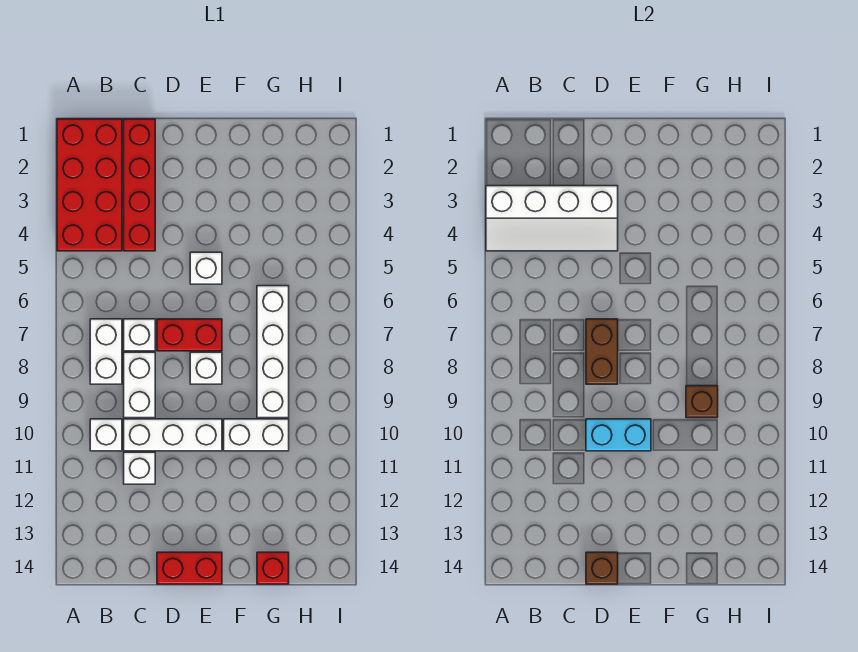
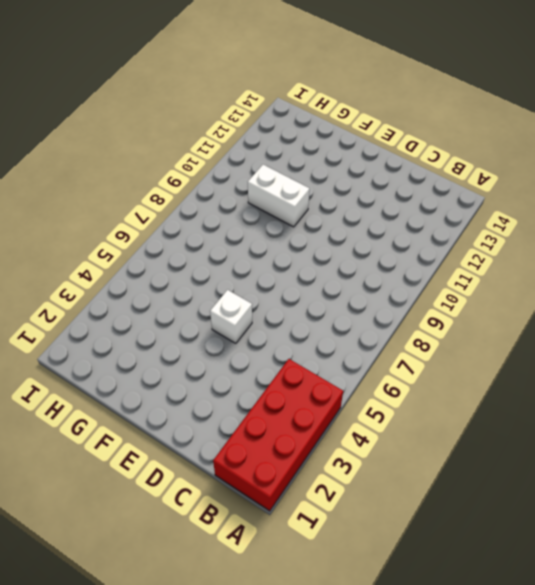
none -> white 1x2 brick [90,319,122,384]
none -> white 1x1 brick [90,419,122,451]
none -> red 1x4 brick [124,119,155,251]

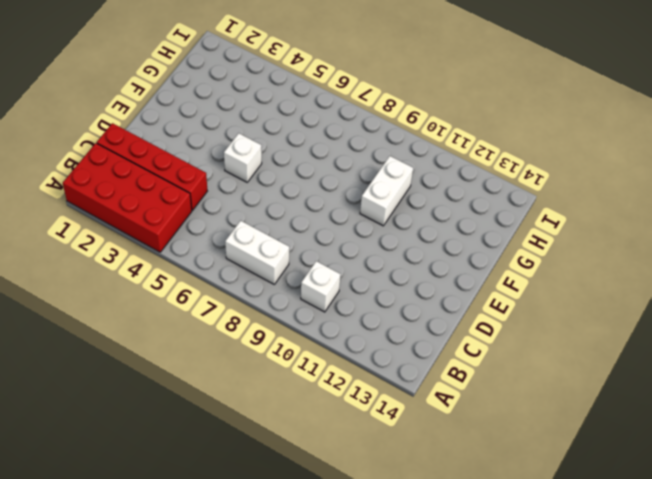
none -> white 1x1 brick [124,319,155,351]
none -> white 1x2 brick [124,352,155,418]
none -> white 1x3 brick [124,419,222,451]

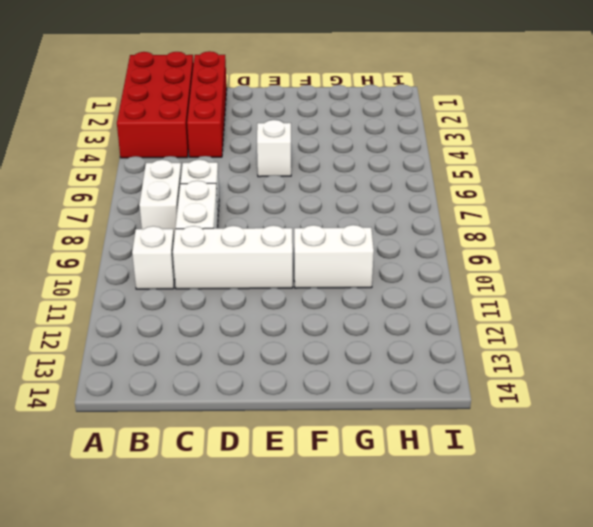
none -> white 1x1 brick [124,452,155,484]
none -> red 1x2 brick [157,319,222,351]
none -> red 1x2 brick [157,552,222,584]

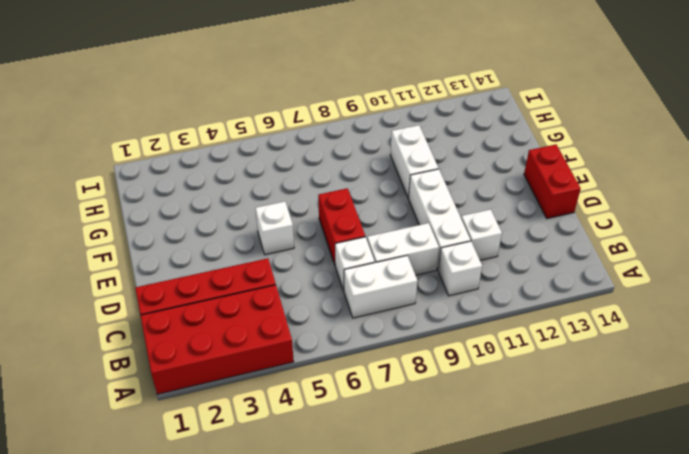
none -> white 1x1 brick [190,352,222,384]
none -> white 1x4 brick [257,286,289,418]
none -> red 1x1 brick [257,552,289,584]

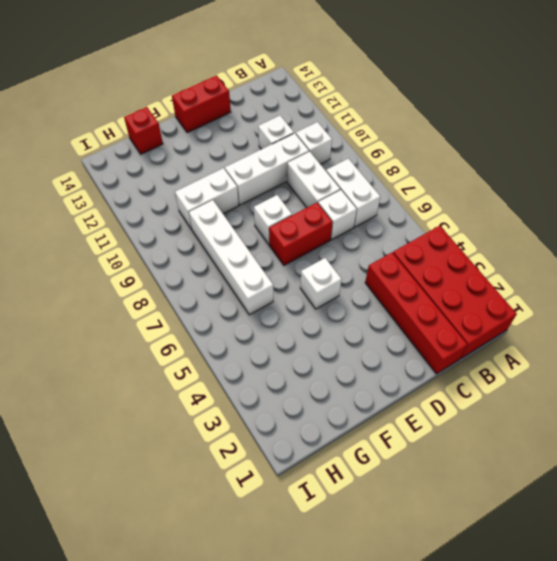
none -> white 2x4 slope [486,186,618,251]
none -> brown 1x2 brick [586,319,618,384]
none -> cyan 1x2 brick [586,419,651,451]

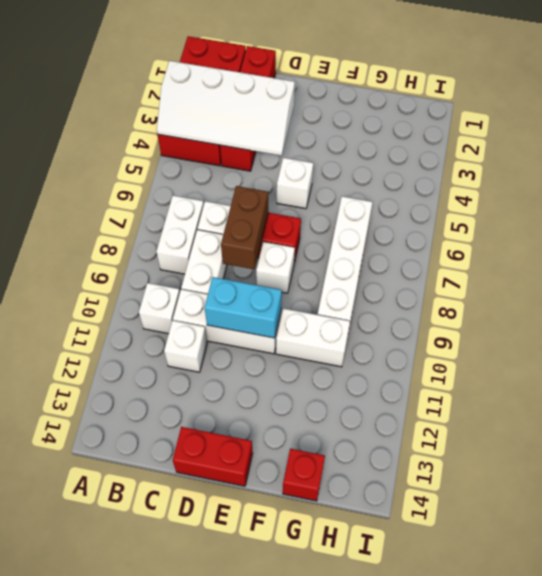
none -> brown 1x1 brick [586,552,618,584]
none -> brown 1x1 brick [686,386,718,418]

